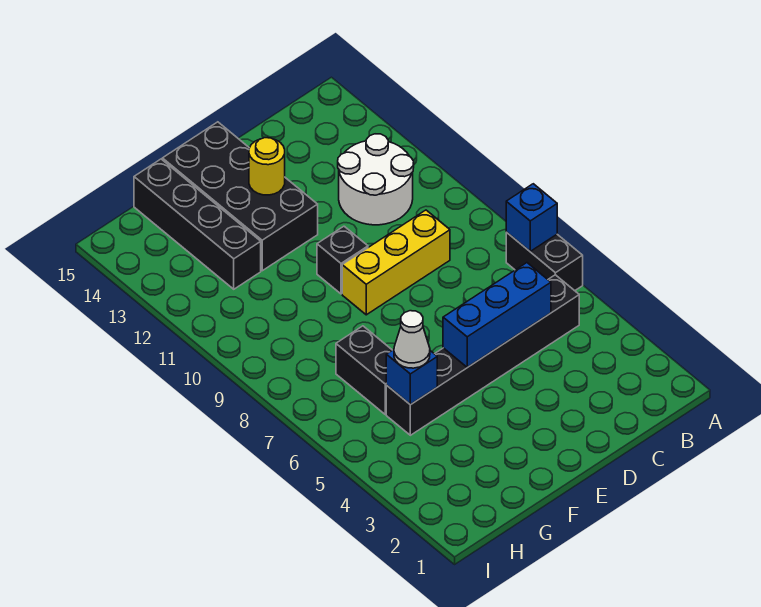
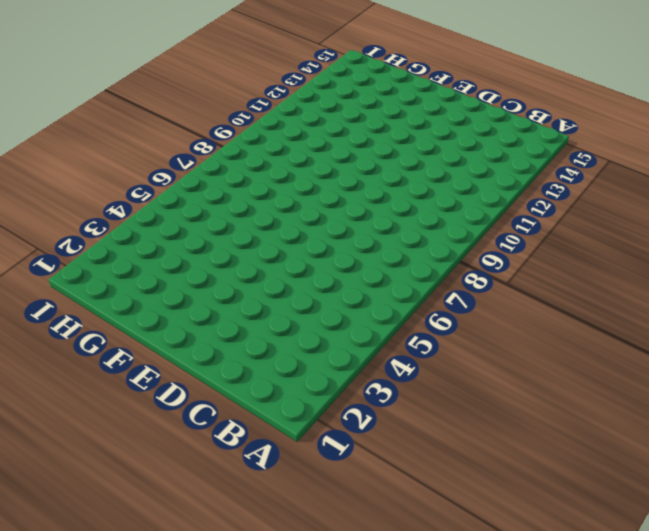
none -> black 1x2 brick [506,232,583,291]
none -> black 1x6 brick [386,275,579,435]
none -> white 2x2 round brick [338,134,414,225]

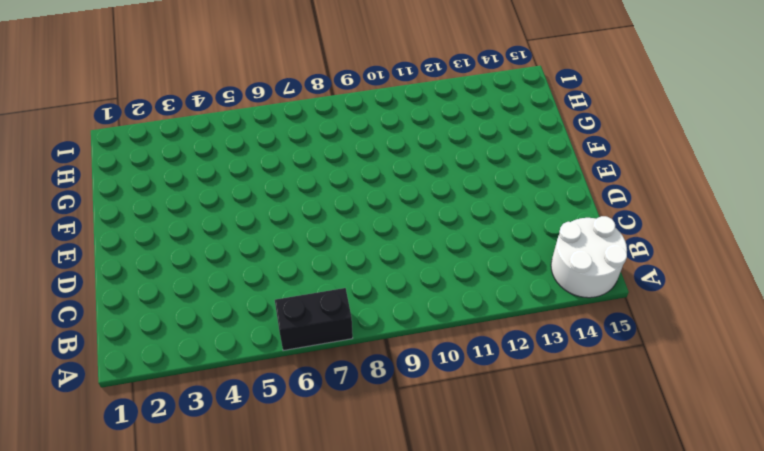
white 2x2 round brick [551,216,627,298] -> white 2x2 round brick moved to [338,134,414,225]
none -> black 1x6 brick [386,275,579,435]
none -> yellow 1x3 brick [342,210,450,315]
none -> black 1x1 brick [317,226,368,294]

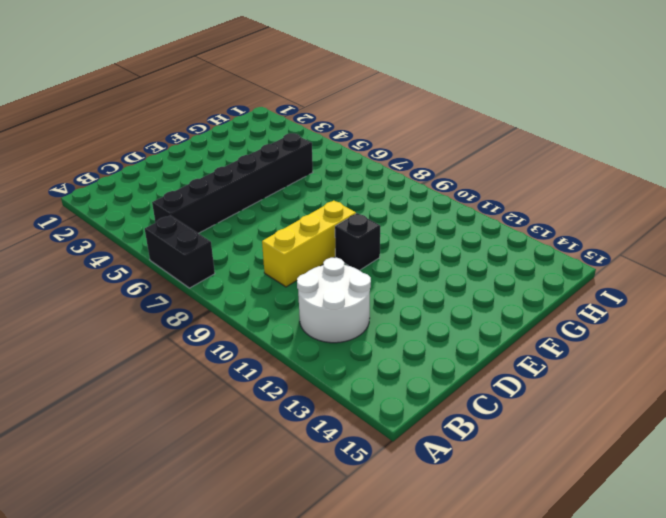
none -> black 2x4 brick [162,122,318,271]
none -> black 1x2 brick [336,326,392,414]
none -> black 1x4 brick [134,159,261,289]

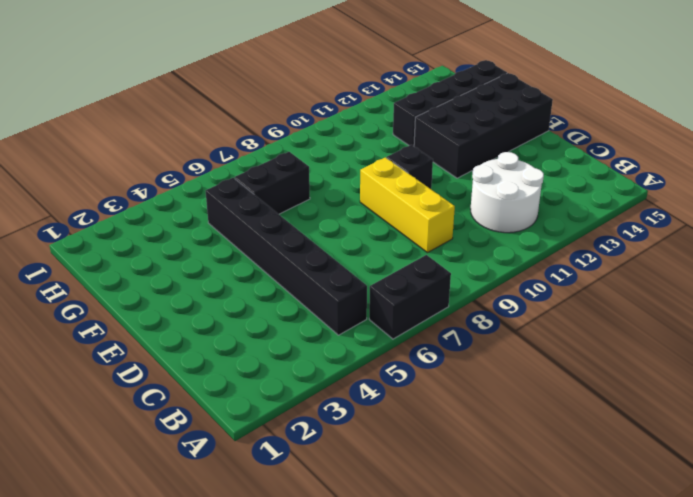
none -> blue 1x1 brick [506,184,557,251]
none -> blue 1x3 brick [443,263,551,367]
none -> yellow 1x1 round brick [249,138,285,195]

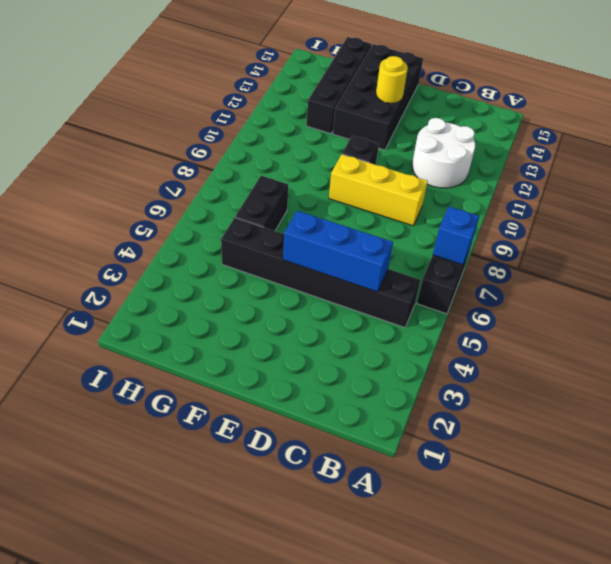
none -> blue 1x1 brick [386,350,437,405]
none -> white 1x1 cone [394,311,430,368]

